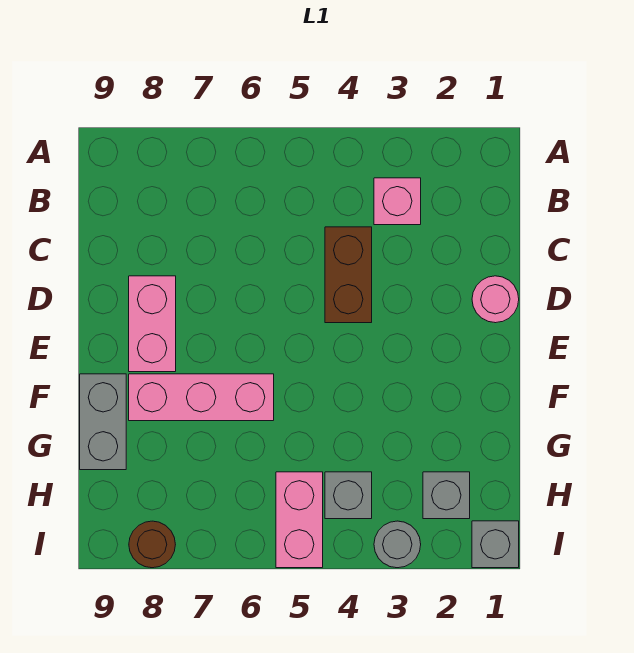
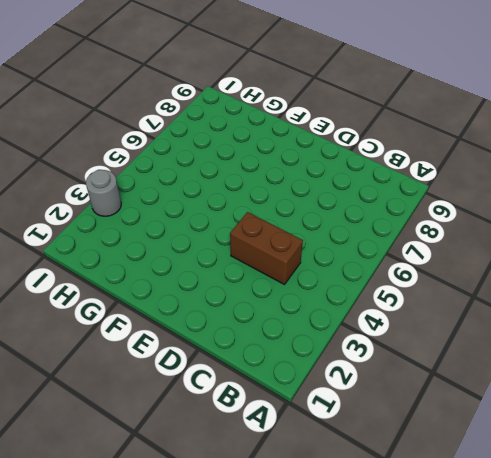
none -> pink 1x1 brick [374,178,421,225]
none -> pink 1x1 round brick [472,276,519,323]
none -> pink 1x2 brick [129,276,176,372]

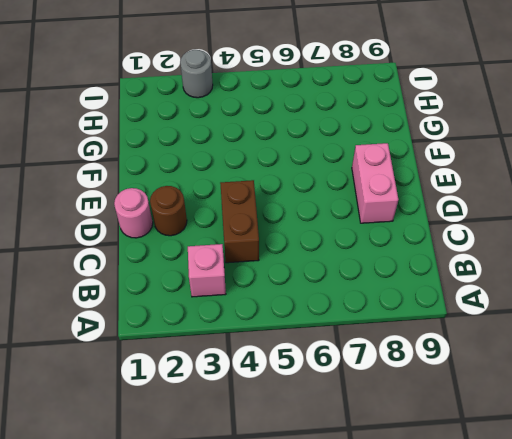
brown 1x1 round brick [150,186,187,236] -> brown 1x1 round brick moved to [129,521,175,568]
none -> pink 1x3 brick [129,374,274,421]
none -> grey 1x2 brick [80,374,126,470]
none -> grey 1x1 brick [423,472,470,519]

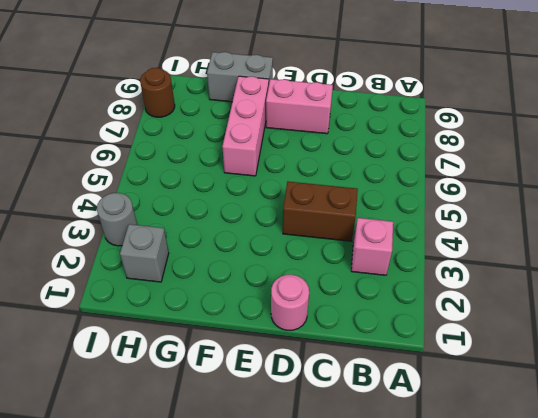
none -> grey 1x1 brick [325,472,372,519]
none -> pink 1x2 brick [276,472,323,568]
none -> grey 1x1 brick [472,521,519,568]

